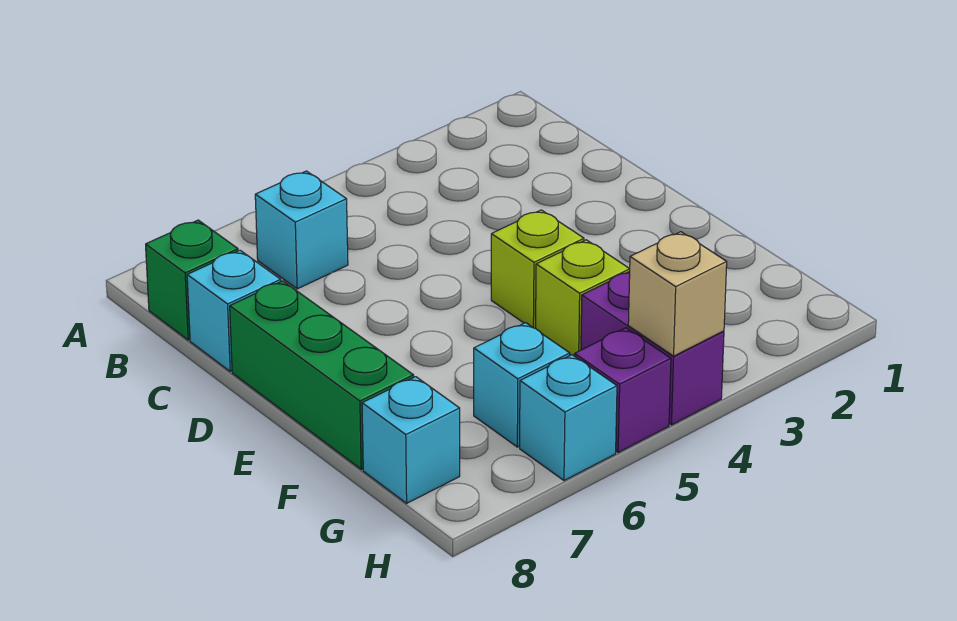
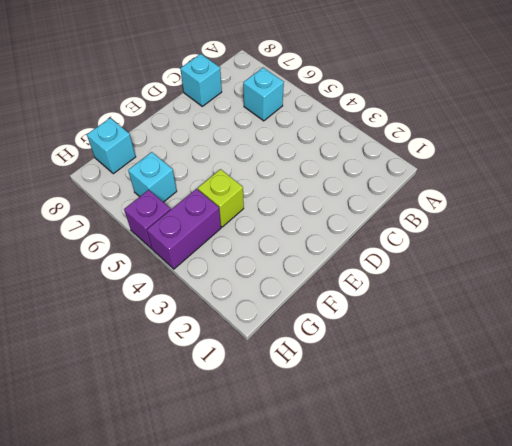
none -> green 1x1 brick [146,220,238,340]
none -> green 1x3 brick [230,281,414,469]
none -> lime 1x1 brick [491,210,584,328]

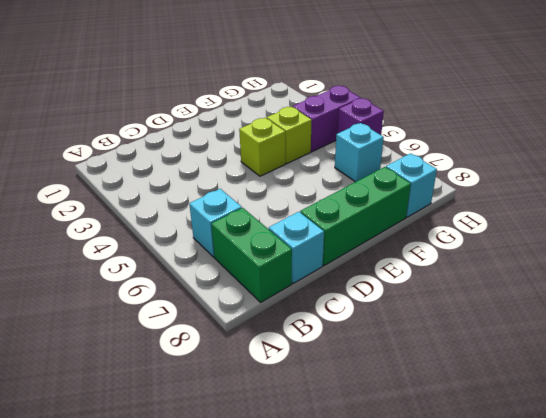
green 1x2 brick [211,208,292,302] -> green 1x1 brick [146,220,238,340]
none -> cyan 1x1 brick [520,355,617,480]
none -> tan 1x1 brick [628,232,727,356]

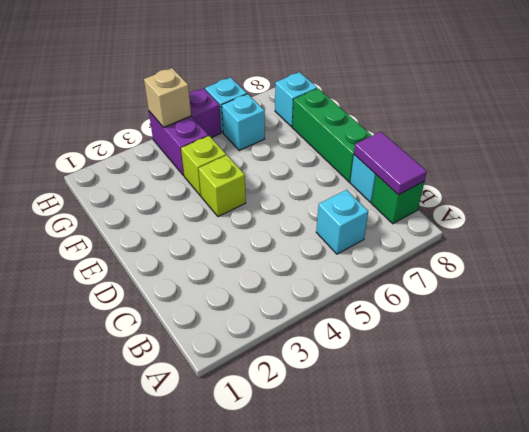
purple 1x2 tile [354,132,427,195] -> none

